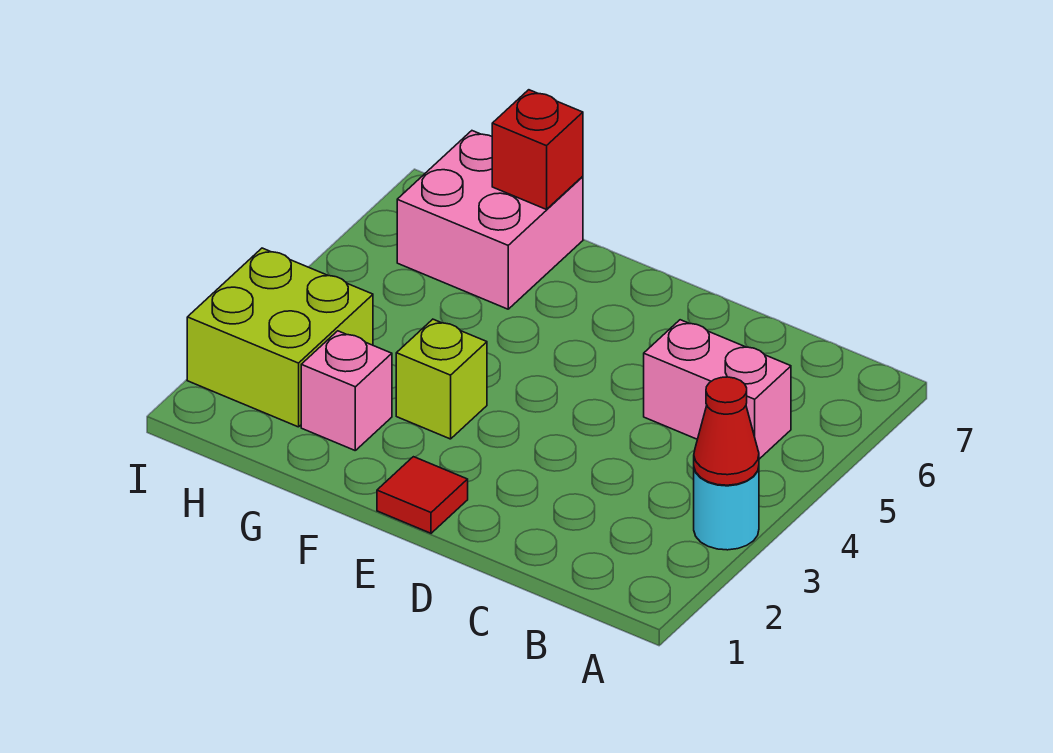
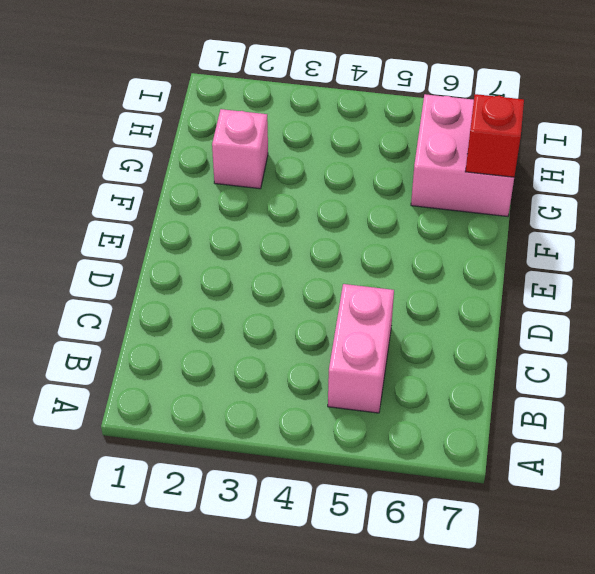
none -> cyan 1x1 round brick [694,467,759,550]
none -> red 1x1 tile [377,457,468,533]

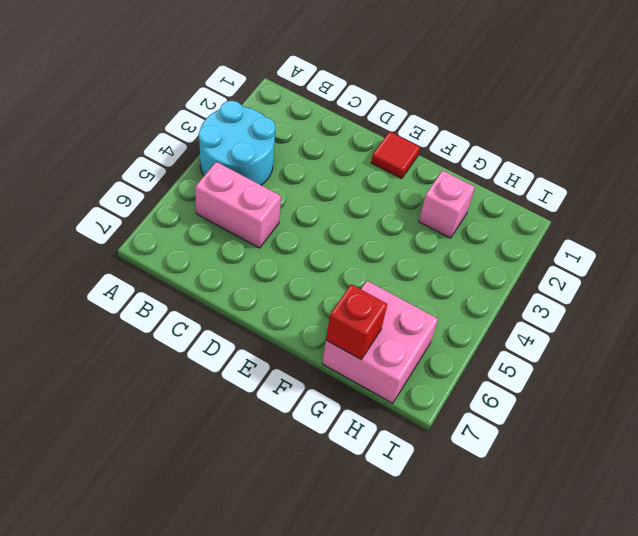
cyan 2x2 round brick [199,101,276,185] -> cyan 1x1 round brick [694,467,759,550]
none -> lime 1x1 brick [396,319,487,439]
none -> lime 2x2 brick [187,248,373,427]

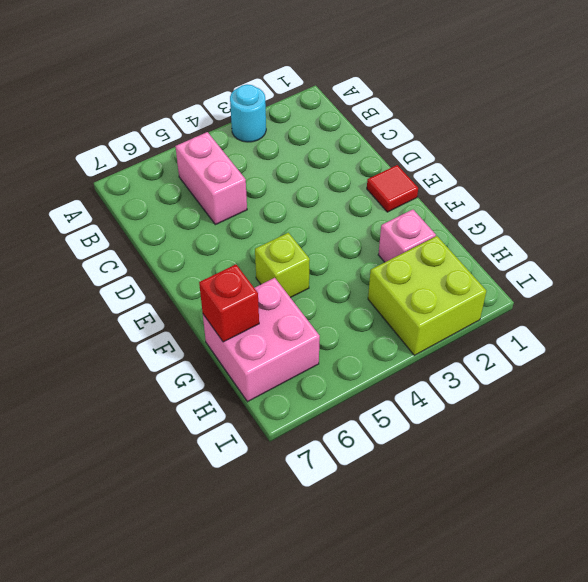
lime 1x1 brick [255,233,310,298] -> lime 1x1 brick moved to [396,319,487,439]
none -> red 1x1 cone [694,377,759,485]

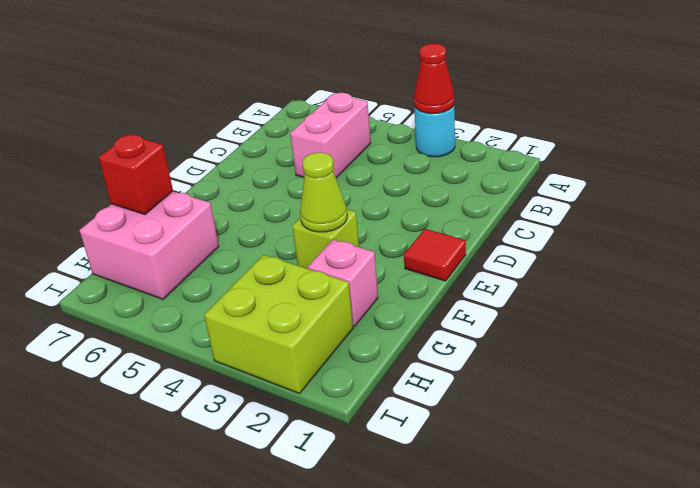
lime 1x1 cone [300,152,347,232] -> none

